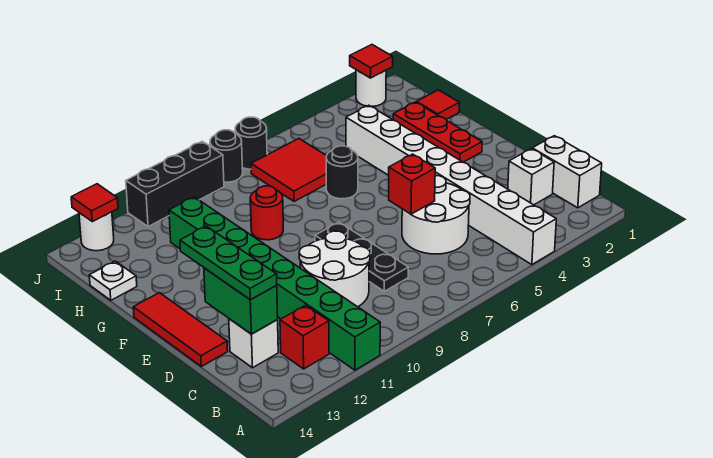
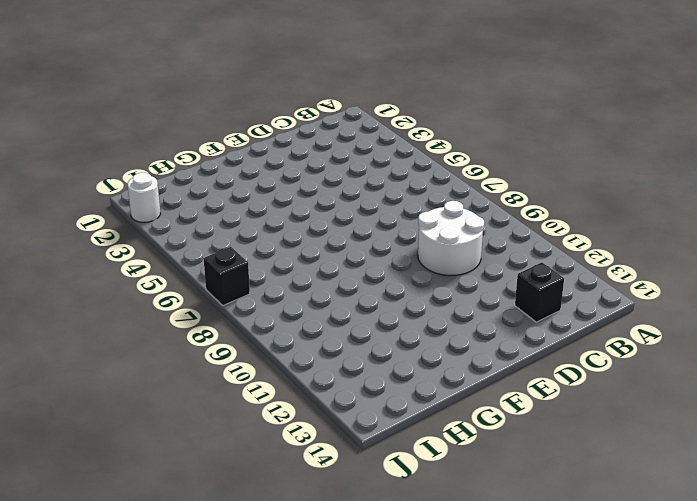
black 1x1 brick [515,263,564,322] -> white 1x1 brick [229,319,278,368]
black 1x1 brick [204,247,250,305] -> black 1x1 round brick [235,117,267,169]
none -> white 1x8 brick [346,105,556,265]
none -> green 1x8 brick [169,197,380,370]
none -> white 1x2 brick [532,136,602,208]

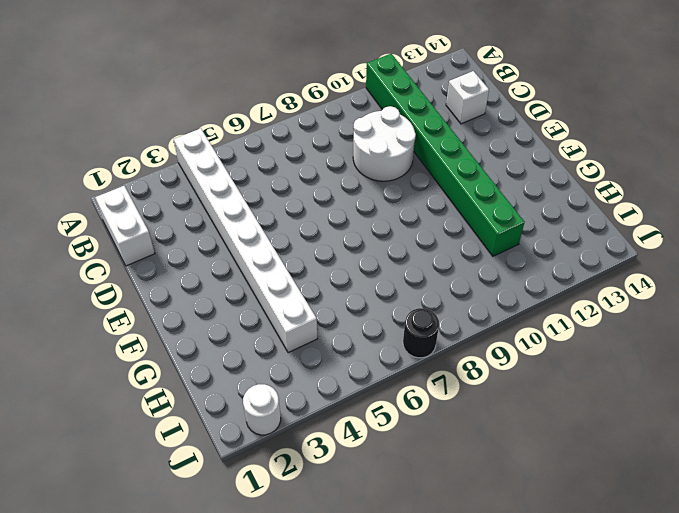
none -> red 1x1 brick [280,305,329,369]
none -> white 1x1 brick [508,149,554,205]
none -> white 2x2 round brick [402,176,470,254]

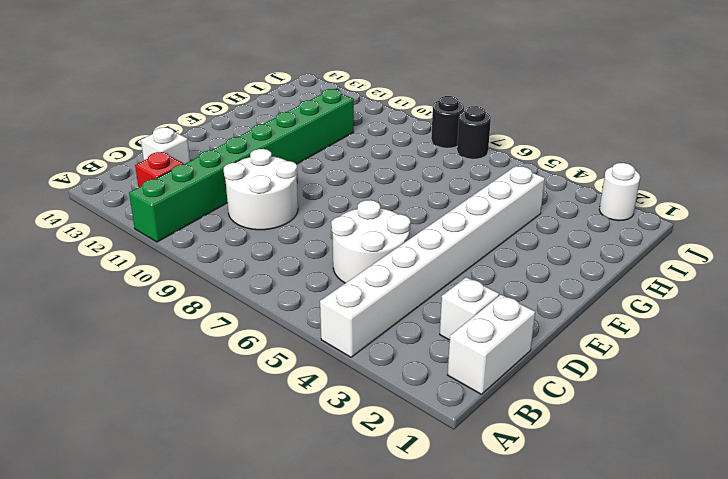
none -> black 1x3 plate [315,222,408,291]
none -> red 1x3 tile [133,293,228,366]
none -> red 1x3 plate [393,102,482,162]

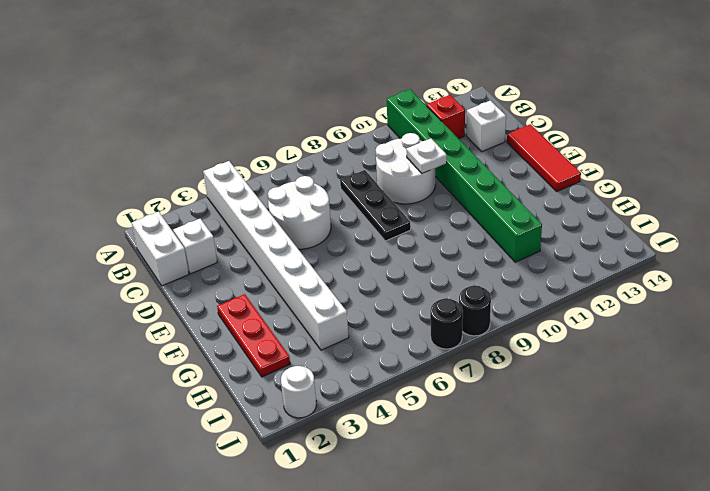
white 1x1 plate [406,139,447,173] -> white 1x1 plate moved to [89,261,137,300]
none -> black 1x1 round brick [326,146,358,199]
none -> red 1x1 round brick [250,186,283,240]
none -> red 1x1 tile [417,90,460,119]

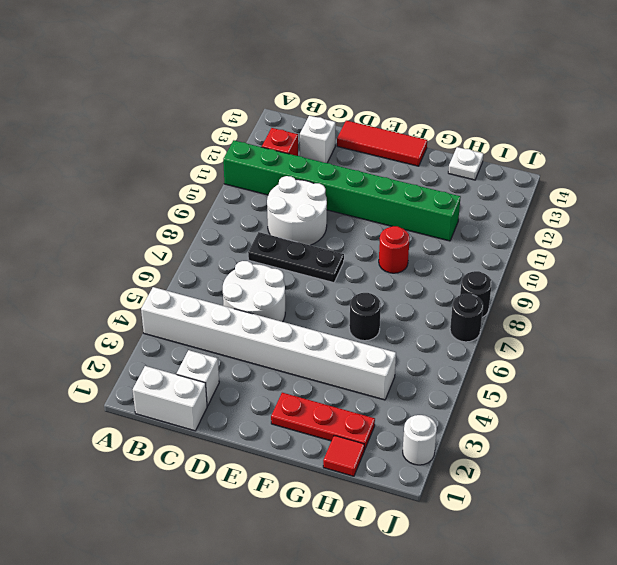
none -> red 2x2 tile [251,139,326,201]
none -> black 1x3 brick [126,142,224,227]
none -> white 1x1 round brick [79,212,114,251]

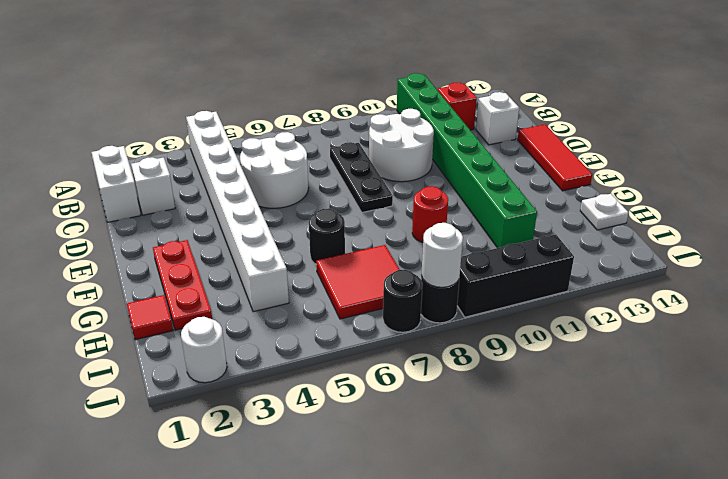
white 1x1 round brick [421,223,463,287] -> white 1x1 round brick moved to [79,212,114,251]
none -> green 1x2 brick [204,268,278,334]
none -> red 1x1 brick [389,154,435,214]
none -> red 1x1 tile [350,45,393,78]

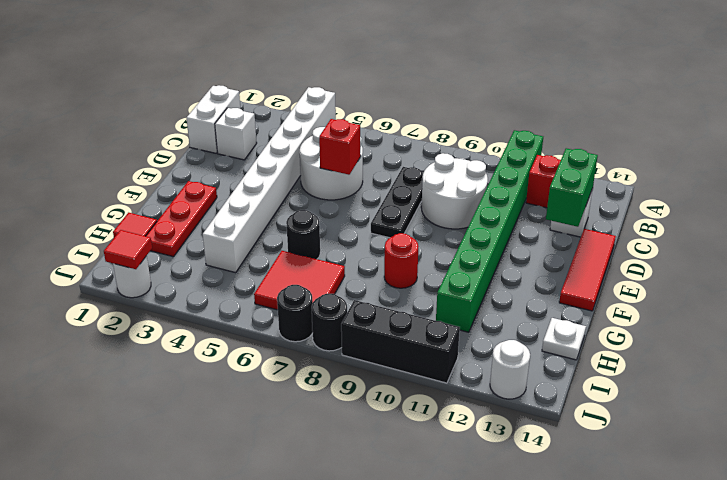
none -> red 1x1 tile [71,184,118,222]
none -> green 1x3 plate [180,226,277,300]

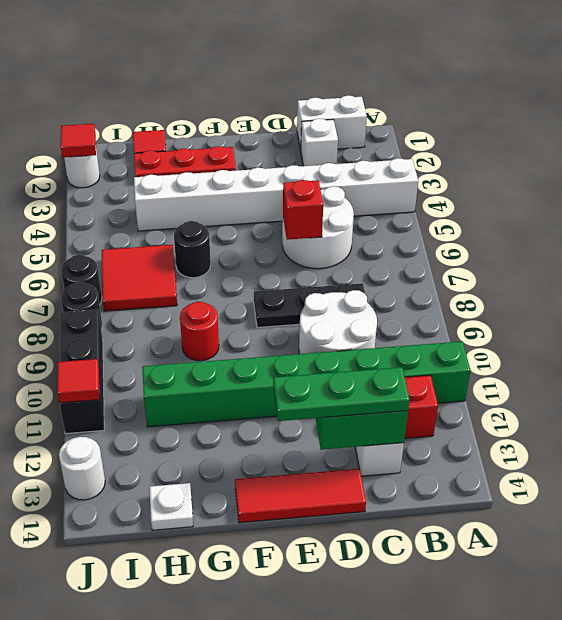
red 1x1 tile [57,359,100,403] -> red 1x1 tile moved to [71,184,118,222]

